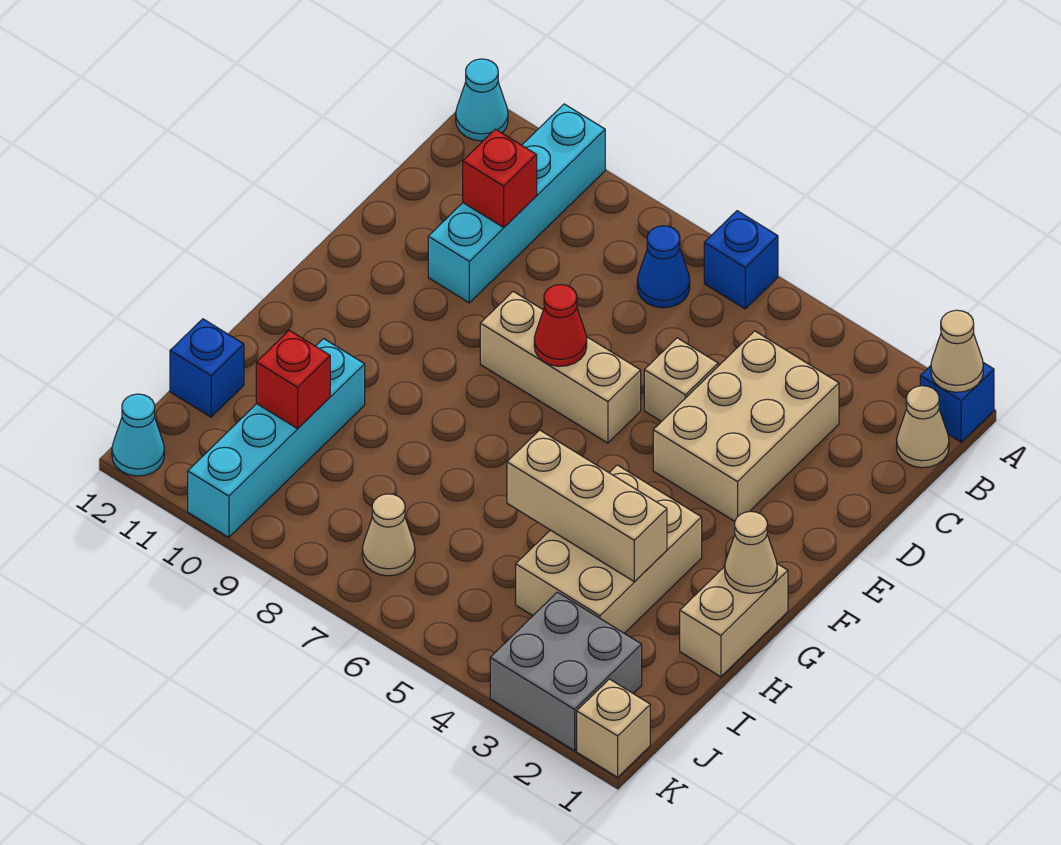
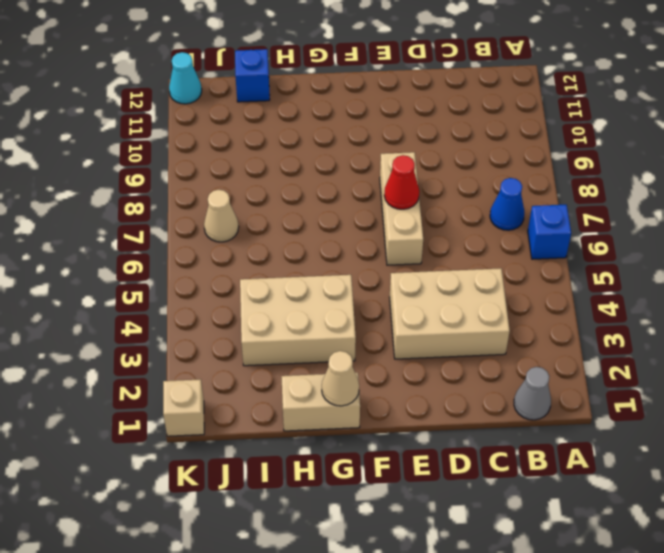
grey 1x1 cone [514,367,551,420] -> tan 1x1 cone [897,386,949,468]
none -> blue 1x1 brick [920,363,994,442]
none -> cyan 1x4 brick [428,104,605,303]
none -> cyan 1x1 cone [456,59,508,141]

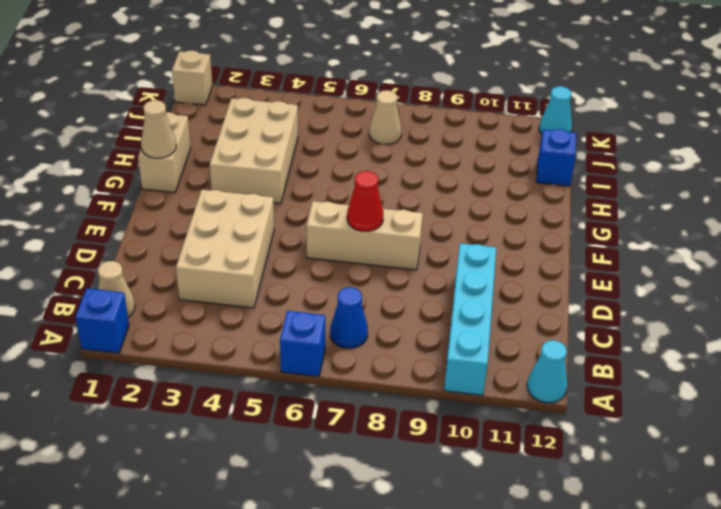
none -> tan 1x1 brick [644,338,718,422]
none -> cyan 1x4 brick [188,339,365,537]
none -> grey 2x2 brick [490,592,642,751]

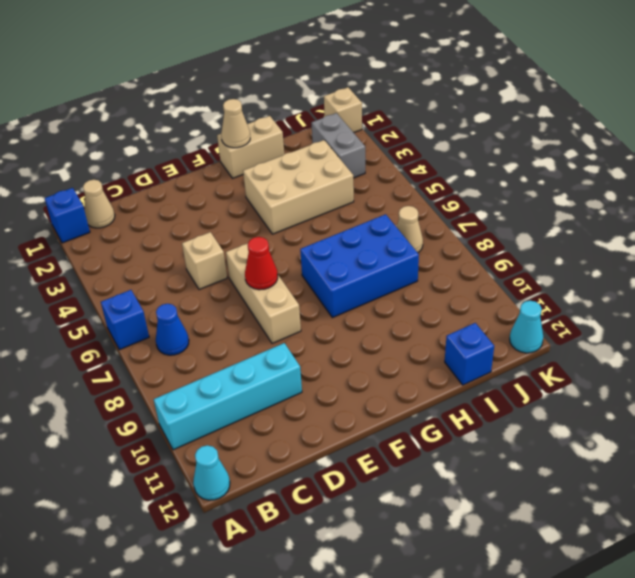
blue 2x3 brick [300,214,419,318] -> none
grey 1x2 brick [311,113,365,178] -> grey 2x2 brick [490,592,642,751]
none -> tan 2x3 brick [653,331,839,521]
none -> cyan 1x4 brick [188,339,365,537]
none -> tan 1x1 cone [931,310,983,392]

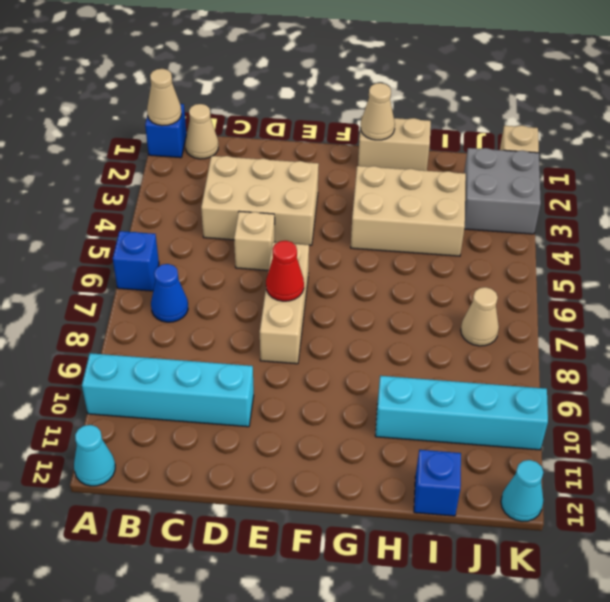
none -> red 1x1 brick [463,129,537,227]
none -> tan 1x3 brick [507,430,667,582]
none -> red 1x1 brick [256,330,330,429]

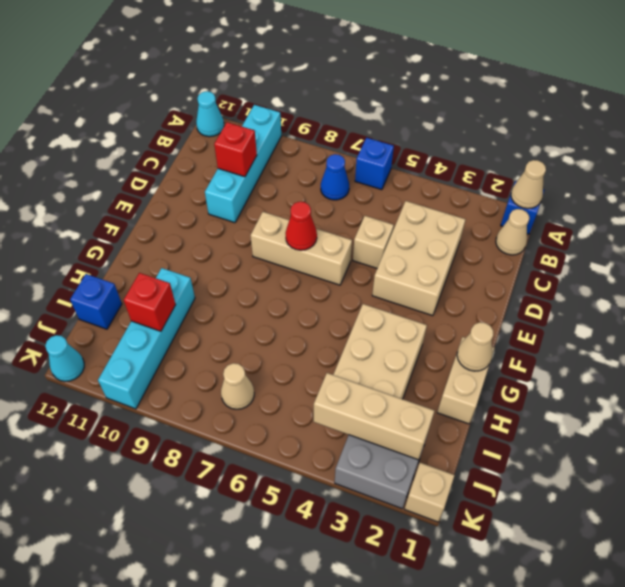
tan 1x3 brick [314,373,434,460] -> tan 1x3 brick moved to [507,430,667,582]

